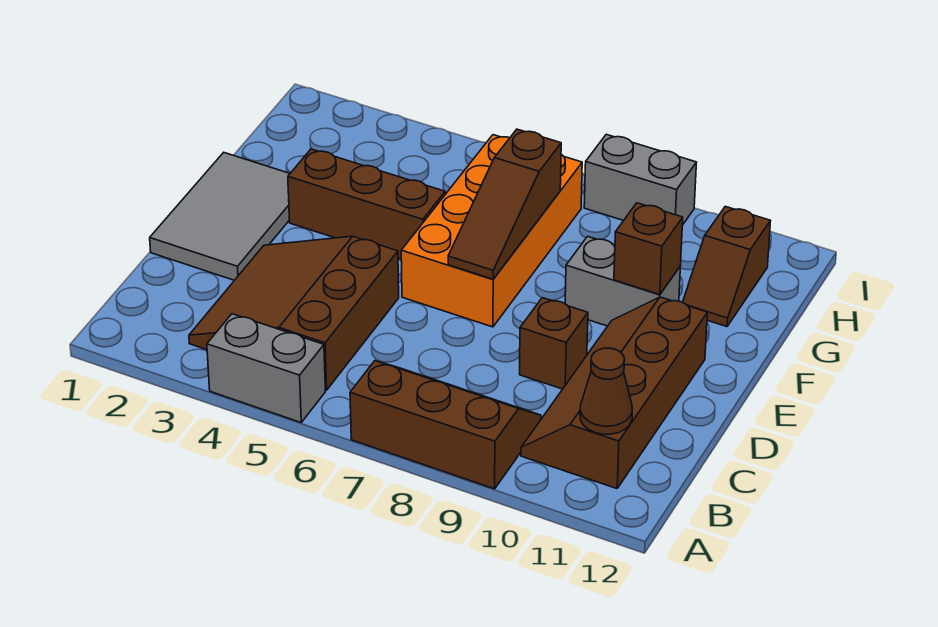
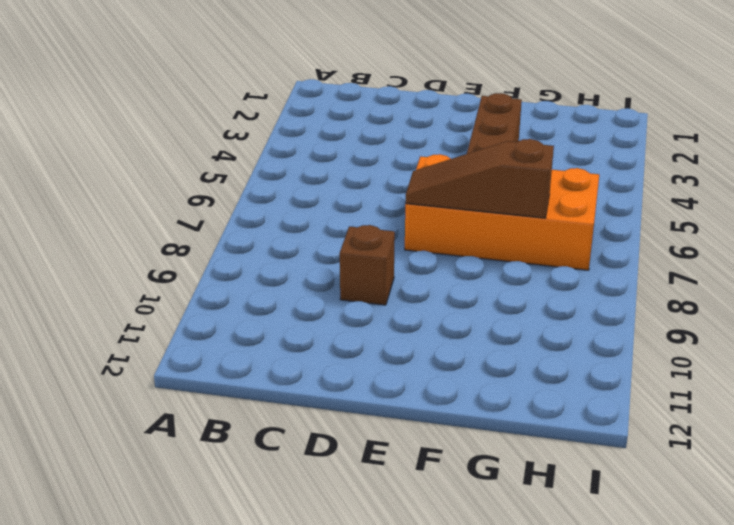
none -> grey 1x2 brick [207,314,325,422]
none -> brown 2x3 slope [350,361,541,489]
none -> brown 3x3 slope [189,236,399,390]

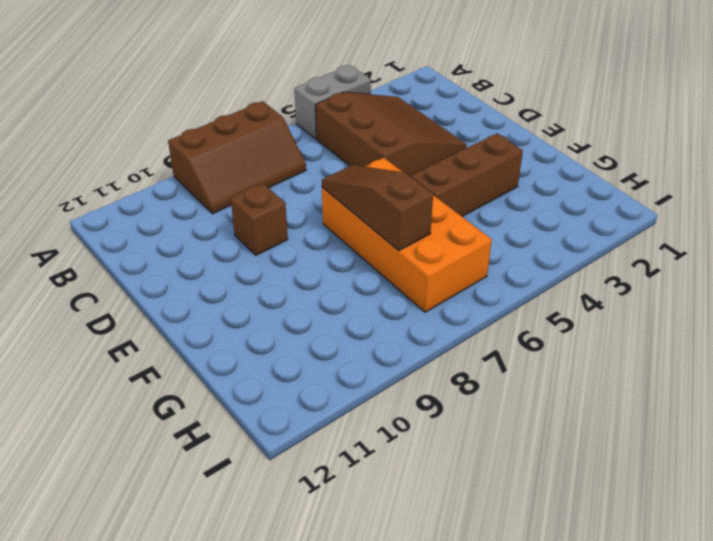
none -> brown 2x4 slope [521,297,707,489]
none -> grey 2x3 tile [150,152,290,280]
none -> grey 1x2 brick [565,236,680,326]

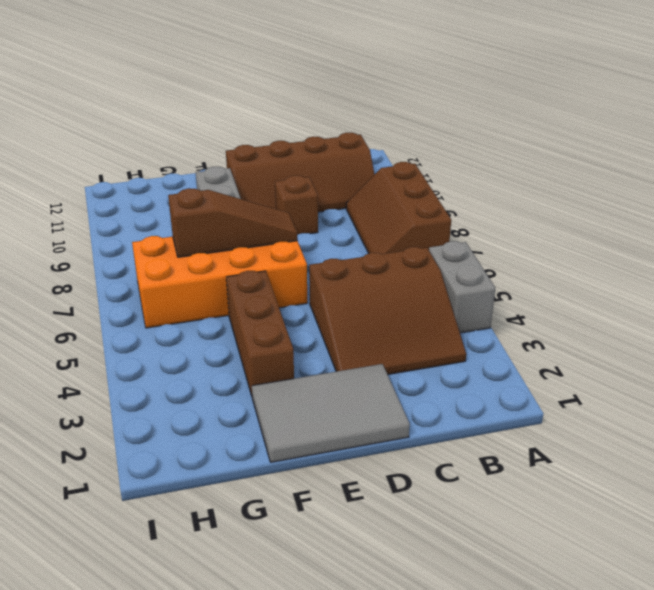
none -> brown 1x2 slope [683,206,770,327]
none -> grey 1x2 brick [584,134,697,225]
none -> brown 1x1 cone [580,348,632,434]

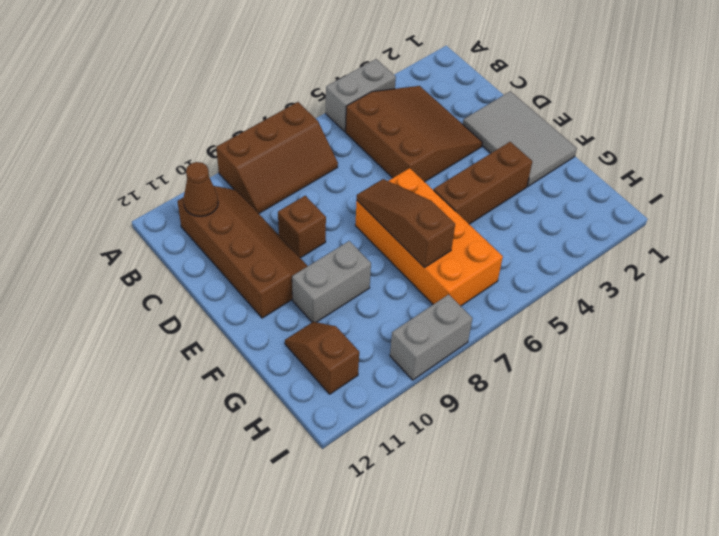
none -> brown 1x1 brick [614,203,683,295]

